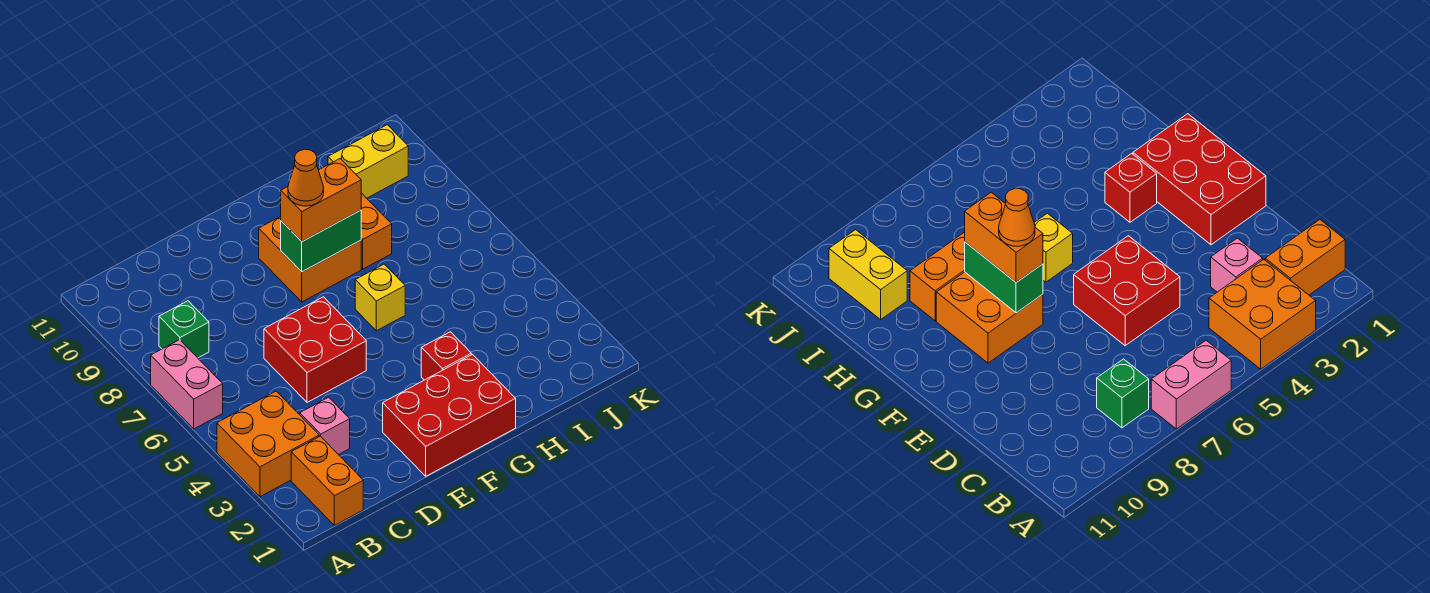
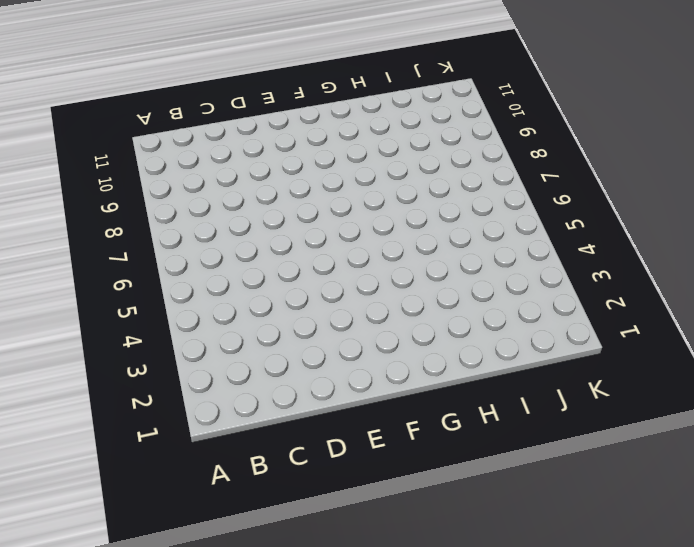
none -> orange 2x2 brick [217,391,319,497]
none -> pink 1x2 brick [151,340,223,429]
none -> orange 1x2 brick [291,436,363,525]

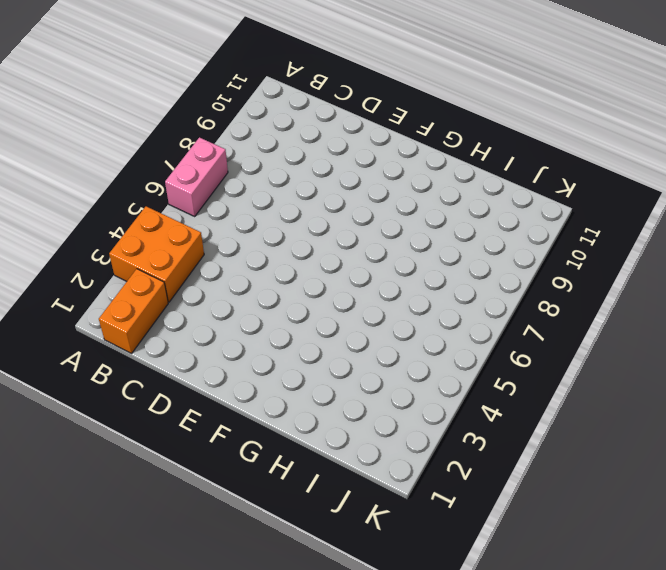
none -> green 1x1 brick [159,301,209,358]
none -> pink 1x1 brick [300,397,350,455]
none -> red 2x2 brick [264,297,366,402]

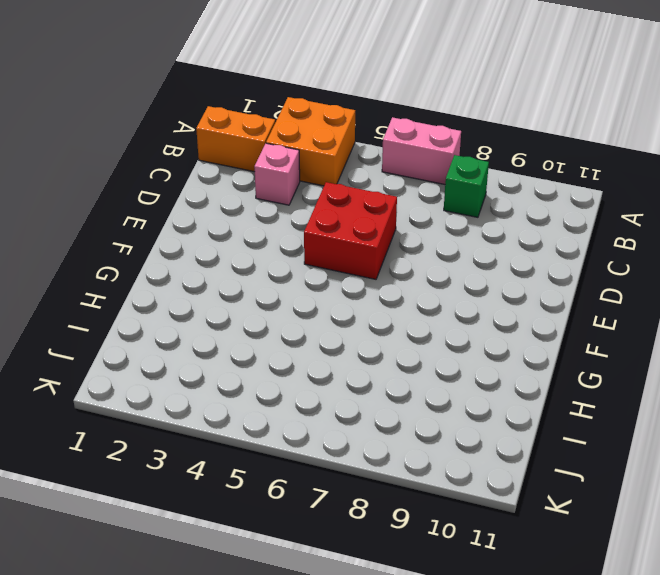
none -> red 2x3 brick [383,354,516,476]
none -> orange 2x2 brick [259,216,361,302]
none -> red 1x1 brick [421,332,471,380]

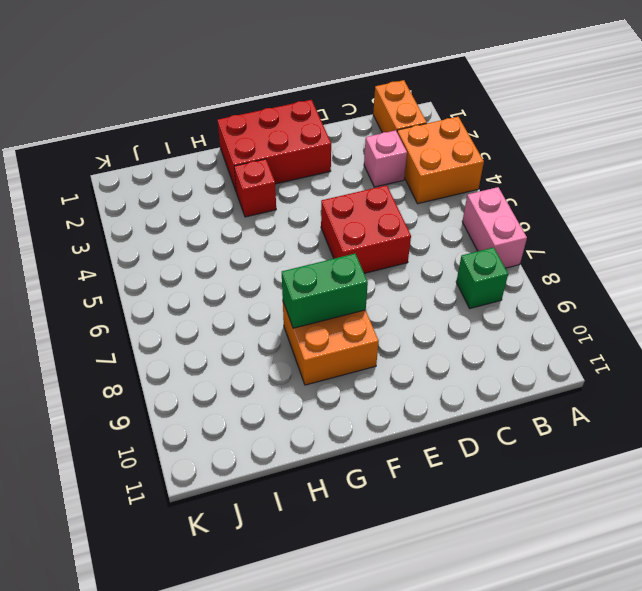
none -> yellow 1x1 brick [355,264,405,331]
none -> orange 1x2 brick [361,193,392,269]
none -> yellow 1x2 brick [328,125,408,198]

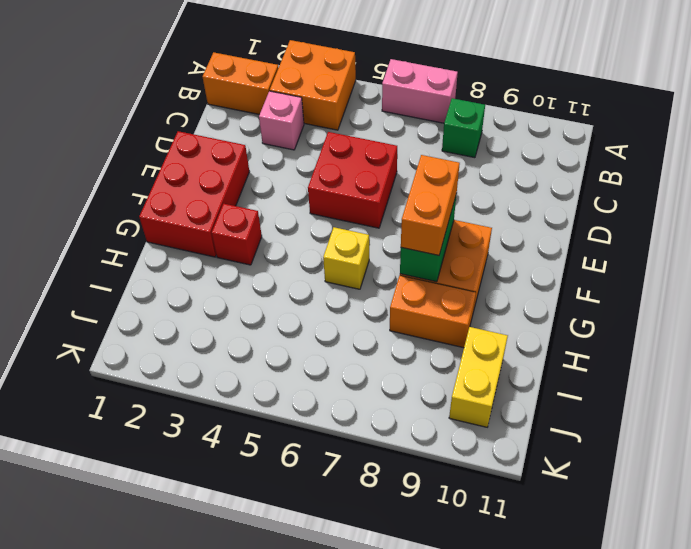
none -> orange 1x1 cone [288,149,324,206]

